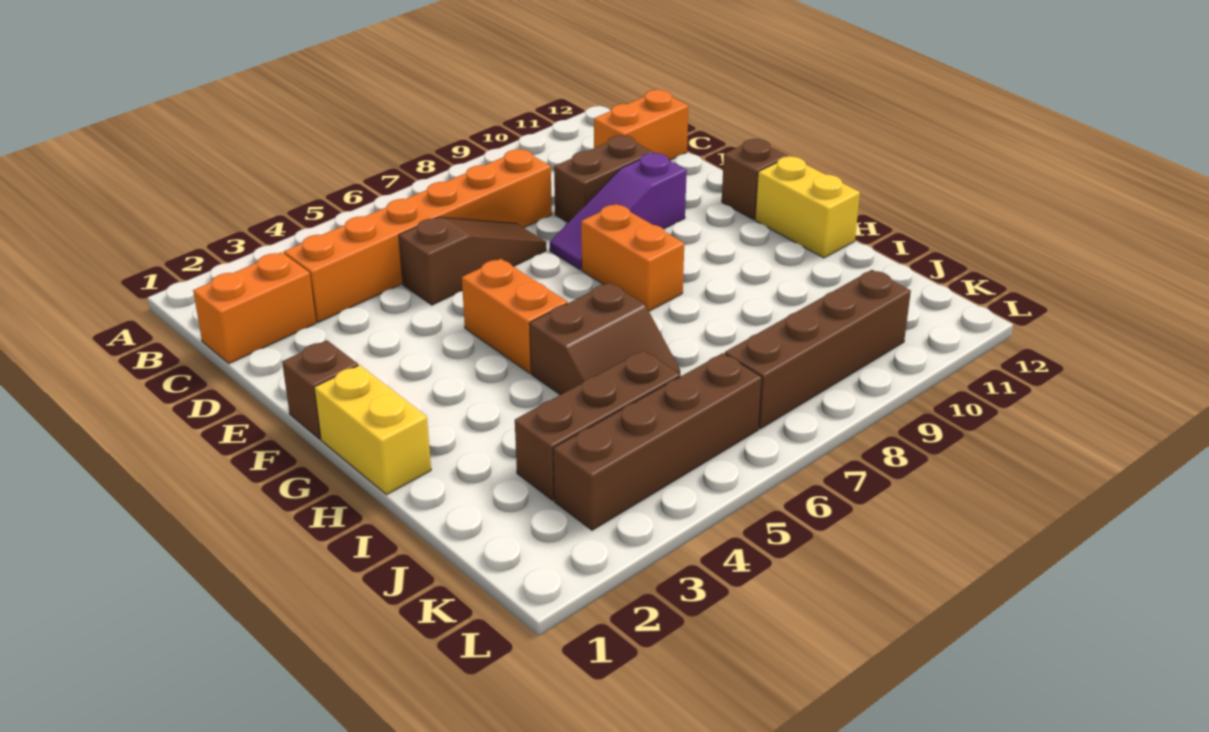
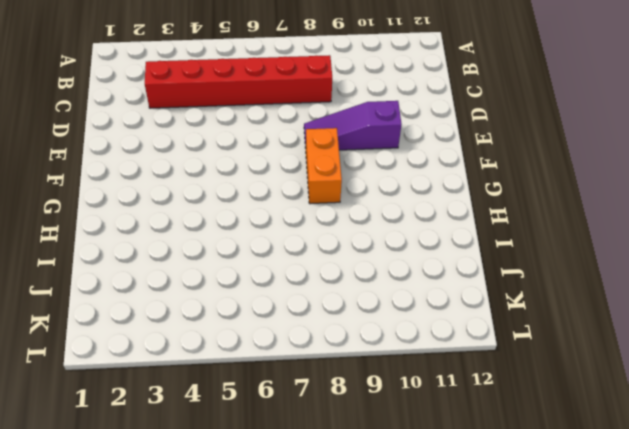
red 1x6 brick [145,55,332,108] -> orange 1x6 brick [284,149,552,322]
none -> orange 1x2 brick [193,252,316,364]
none -> orange 1x2 brick [594,90,688,161]
none -> brown 1x3 slope [399,217,546,305]

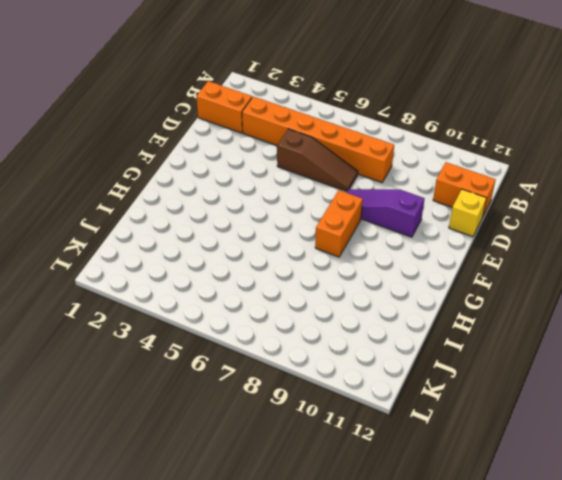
yellow 1x1 brick [449,189,486,237] -> none
none -> brown 1x2 brick [554,135,654,222]
none -> brown 1x1 brick [282,340,358,439]
none -> orange 1x2 brick [462,259,568,373]

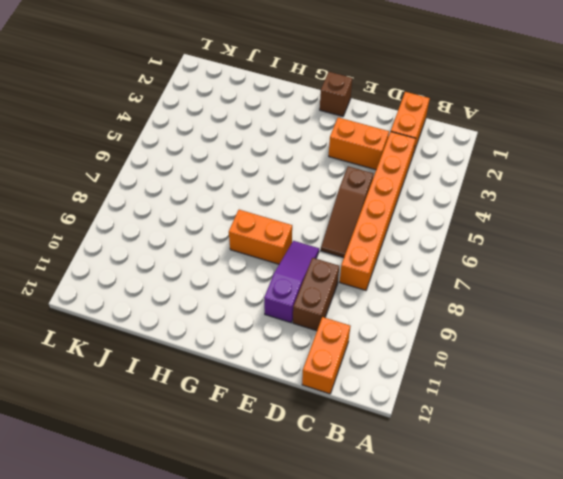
orange 1x2 brick [329,117,389,170] -> orange 1x2 brick moved to [462,259,568,373]
none -> brown 1x1 brick [722,139,788,219]
none -> yellow 1x2 brick [314,365,431,495]
none -> yellow 1x2 brick [755,156,860,258]

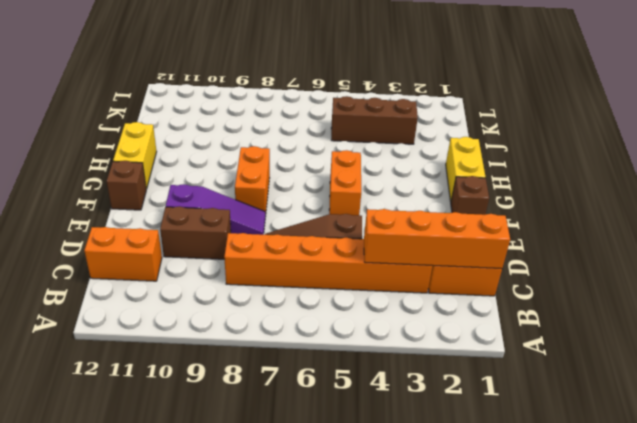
orange 1x4 brick [364,209,510,269] -> none
none -> brown 2x2 slope [530,283,680,395]
none -> brown 1x4 brick [553,353,762,530]
none -> brown 1x4 brick [725,270,911,429]

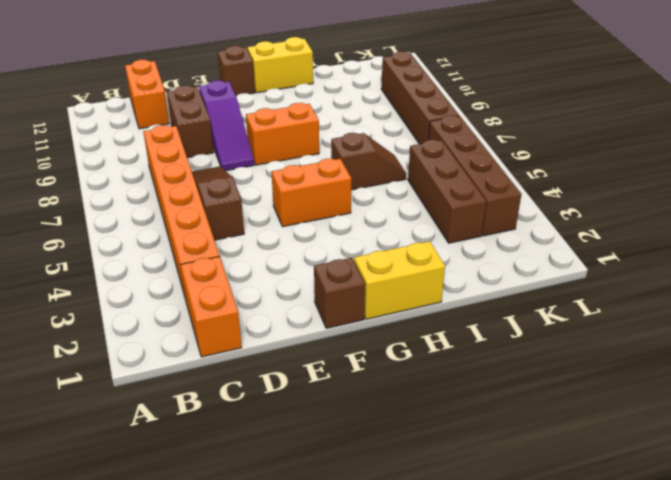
brown 1x2 slope [331,133,406,190] -> brown 2x2 slope [530,283,680,395]

